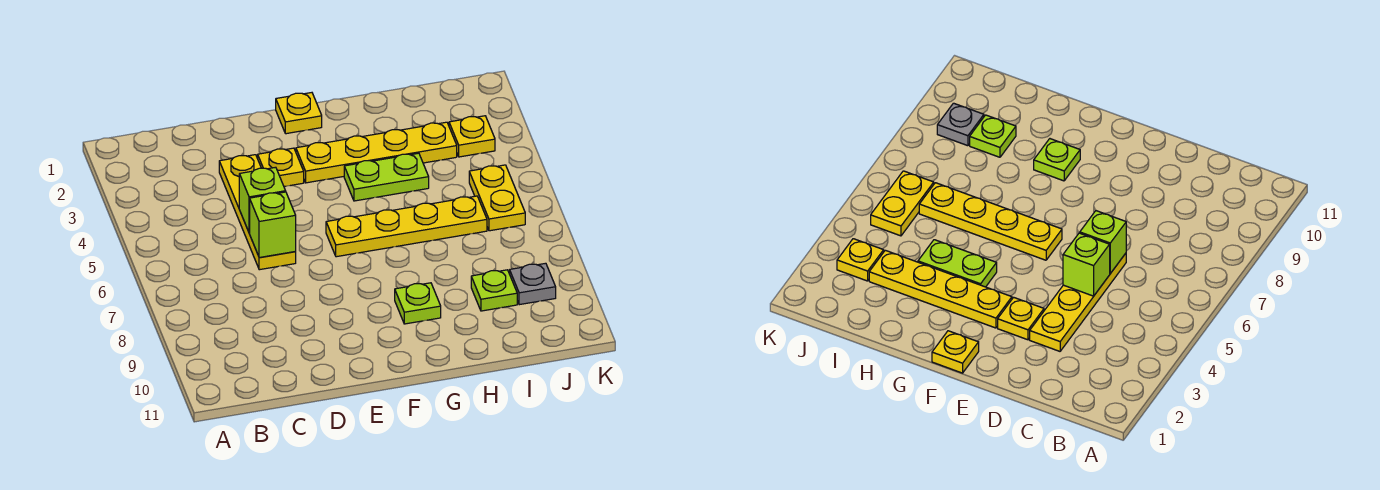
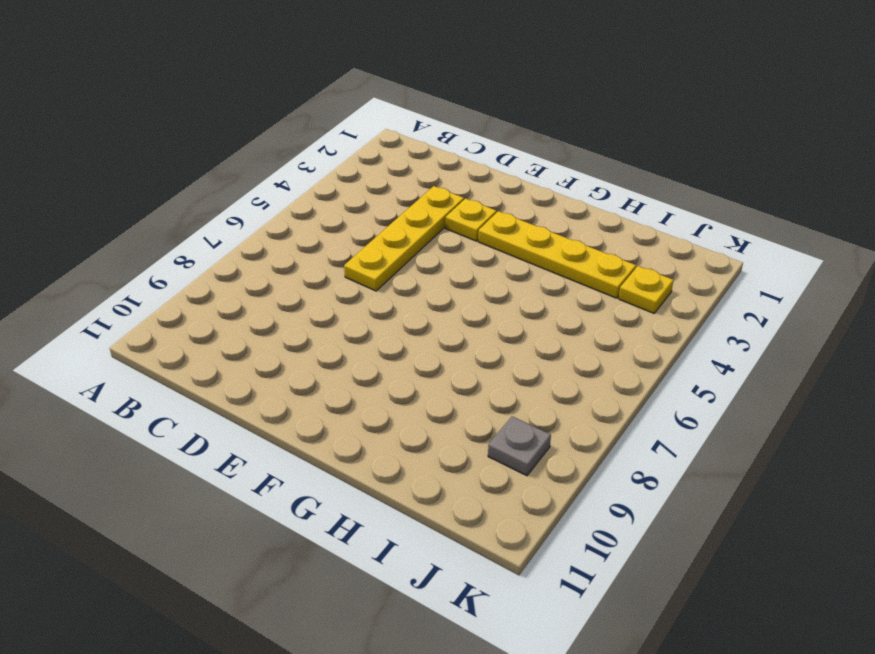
none -> yellow 1x1 plate [276,93,322,134]
none -> yellow 1x4 plate [326,196,487,257]
none -> lime 1x2 plate [344,153,429,201]

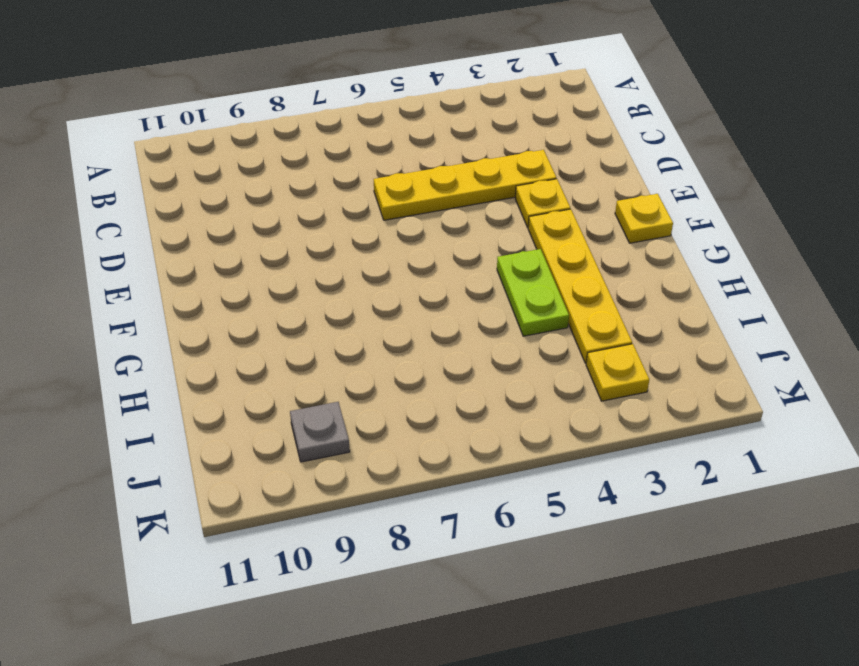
none -> yellow 1x4 plate [326,196,487,257]
none -> lime 1x1 plate [395,283,441,324]
none -> lime 1x1 plate [471,270,517,311]

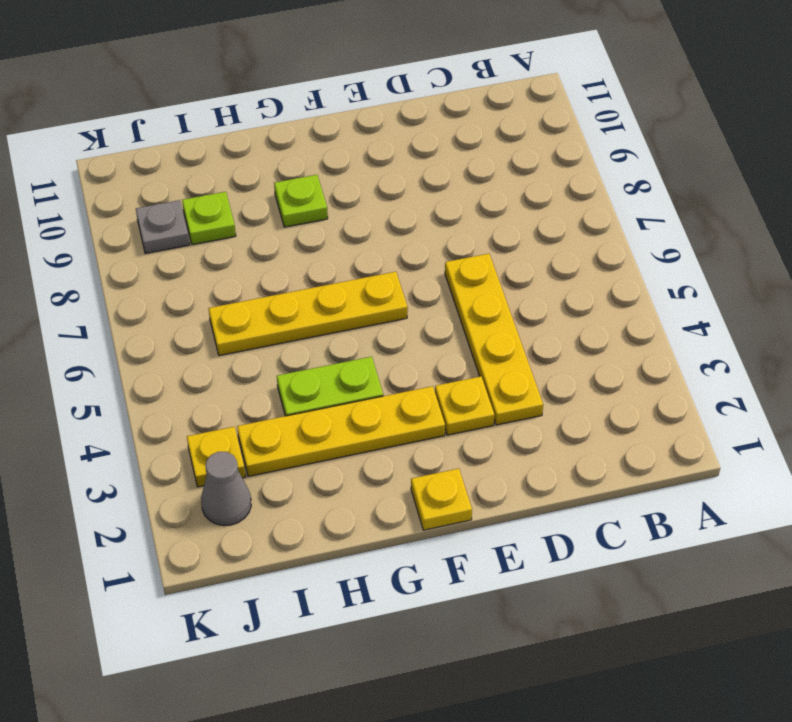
grey 1x1 cone [201,452,251,526] -> none
none -> yellow 1x2 plate [469,165,525,231]
none -> lime 1x1 brick [239,167,286,233]
none -> lime 1x1 brick [250,192,296,258]

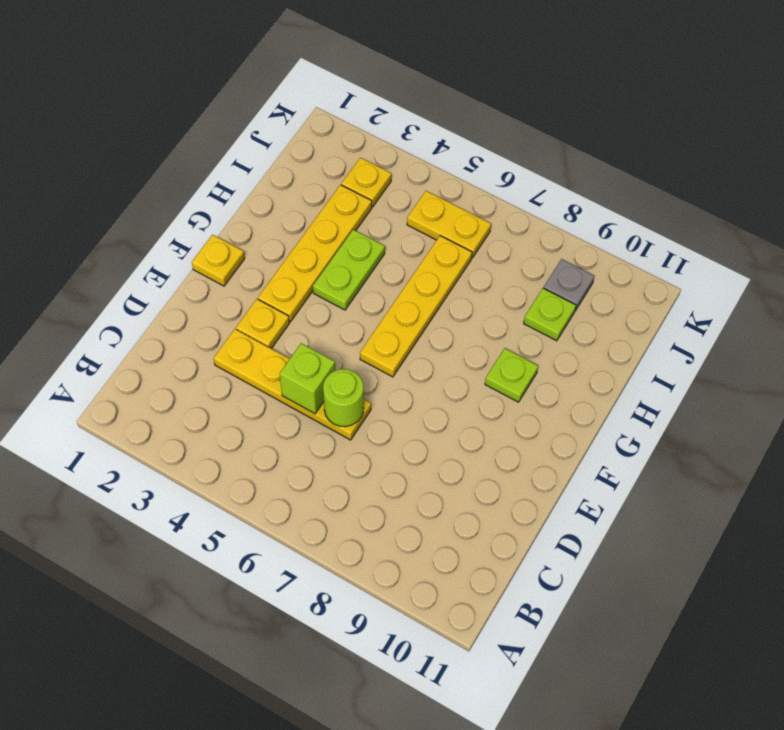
lime 1x1 round brick [323,369,364,427] -> lime 1x1 brick [250,192,296,258]

